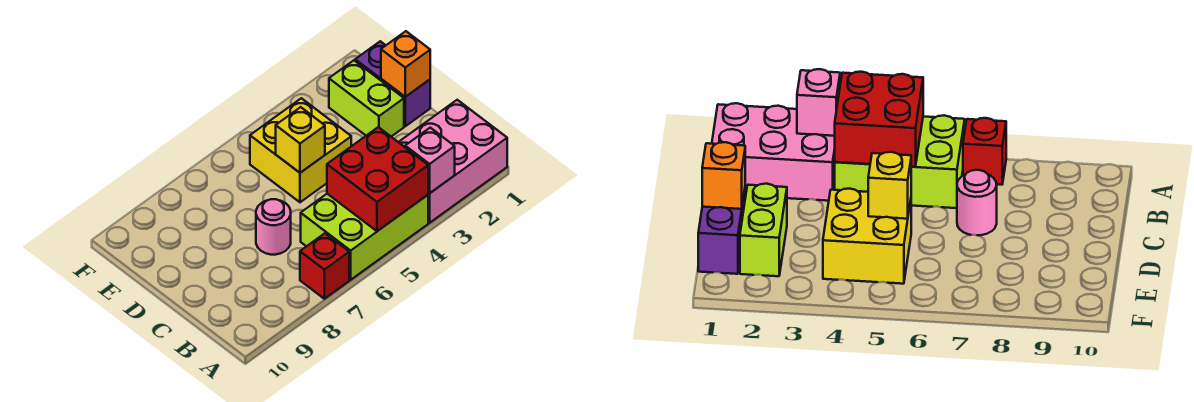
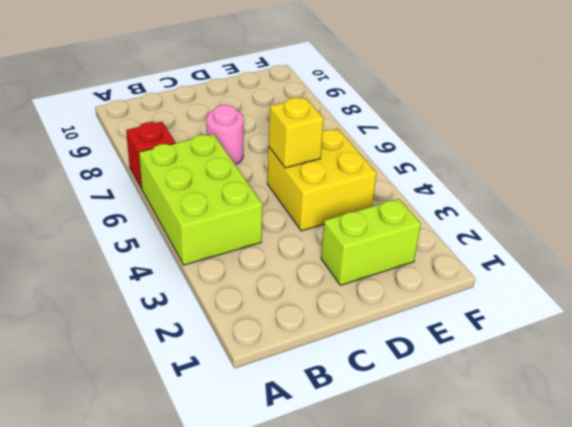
none -> pink 2x3 brick [399,100,507,223]
none -> purple 1x2 brick [355,41,430,126]

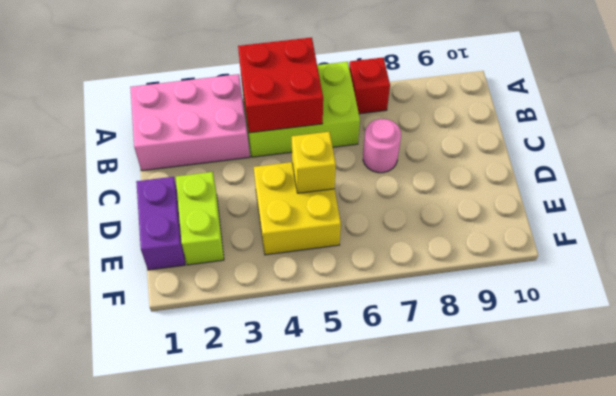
none -> pink 1x1 brick [405,128,455,193]
none -> orange 1x1 brick [381,31,430,97]

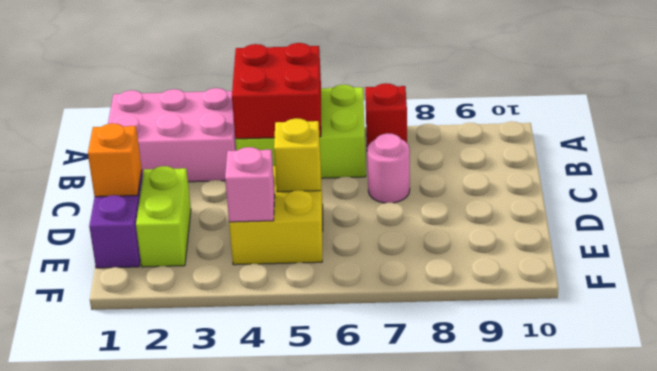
pink 1x1 brick [225,147,275,222] -> pink 1x1 brick moved to [405,128,455,193]

